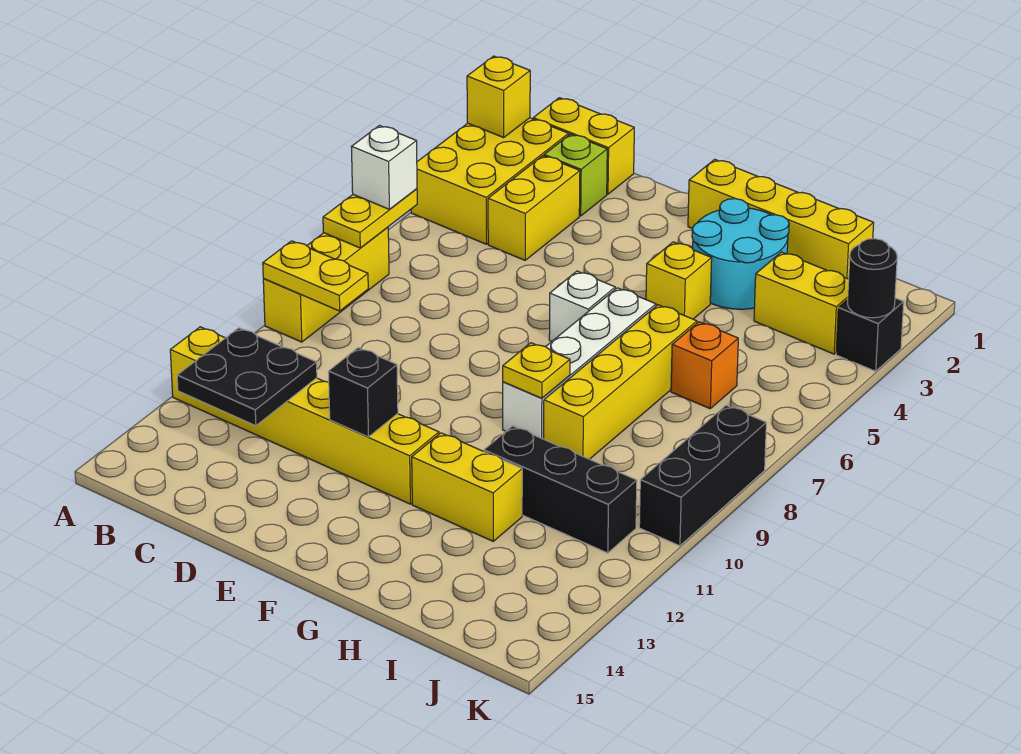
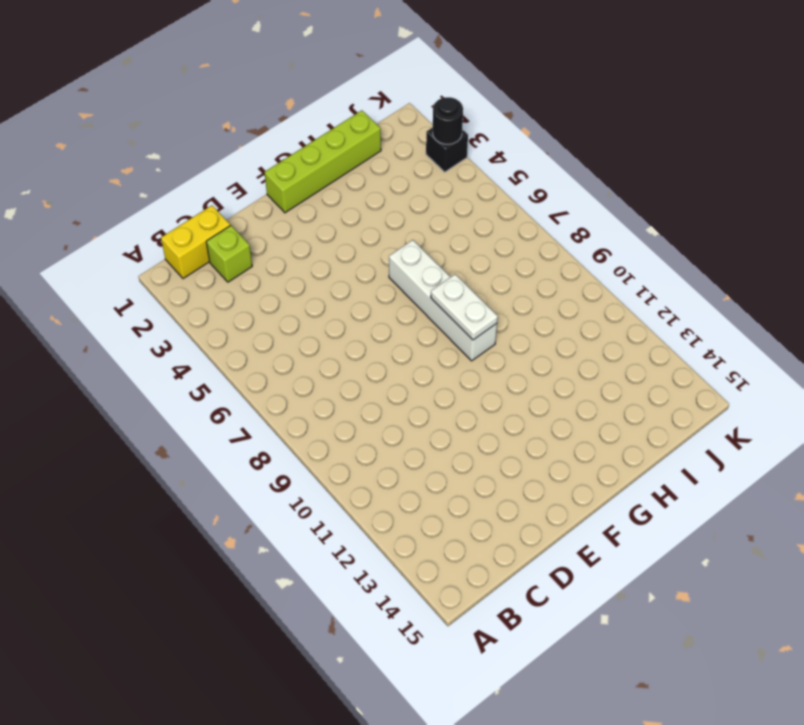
lime 1x4 brick [265,110,381,213] -> yellow 1x4 brick [688,159,874,279]
white 1x2 plate [431,274,498,340] -> yellow 1x1 plate [503,343,570,398]
none -> yellow 2x3 brick [411,118,569,244]
none -> yellow 1x3 brick [263,227,389,342]
none -> yellow 1x6 brick [170,327,439,504]

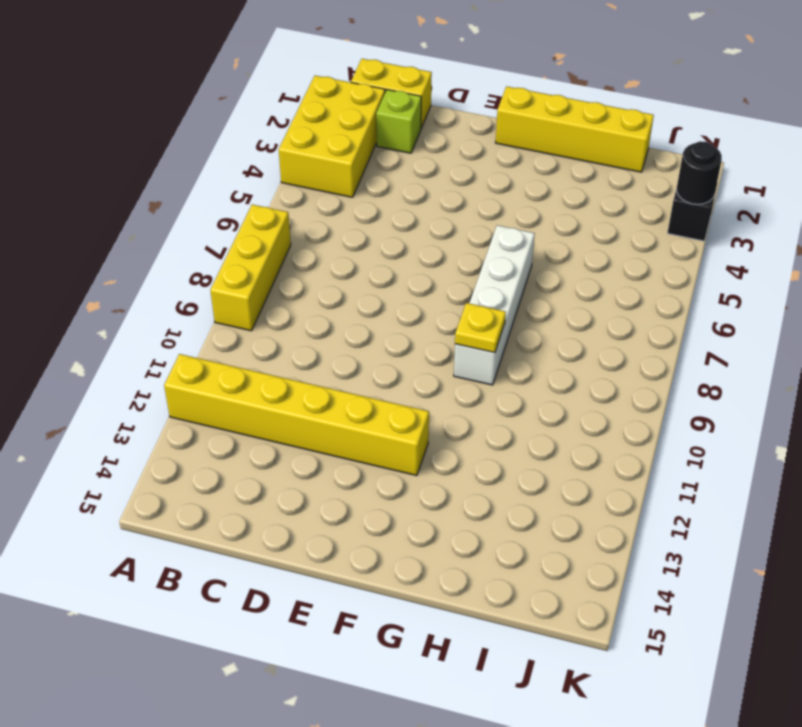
none -> yellow 1x2 brick [488,156,580,260]
none -> white 1x1 brick [549,271,615,341]
none -> cyan 2x2 round brick [692,199,789,309]

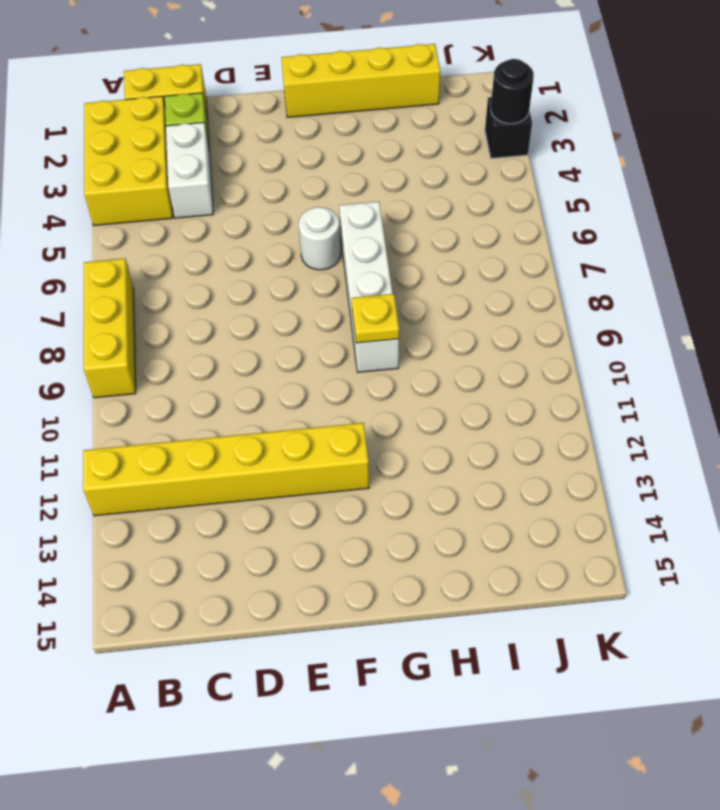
white 1x2 brick [166,122,213,218] -> yellow 1x2 brick [488,156,580,260]
white 1x1 round brick [299,207,341,270] -> white 1x1 brick [549,271,615,341]
none -> cyan 2x2 round brick [692,199,789,309]
none -> yellow 1x1 brick [646,242,712,319]
none -> yellow 1x2 brick [412,433,522,541]

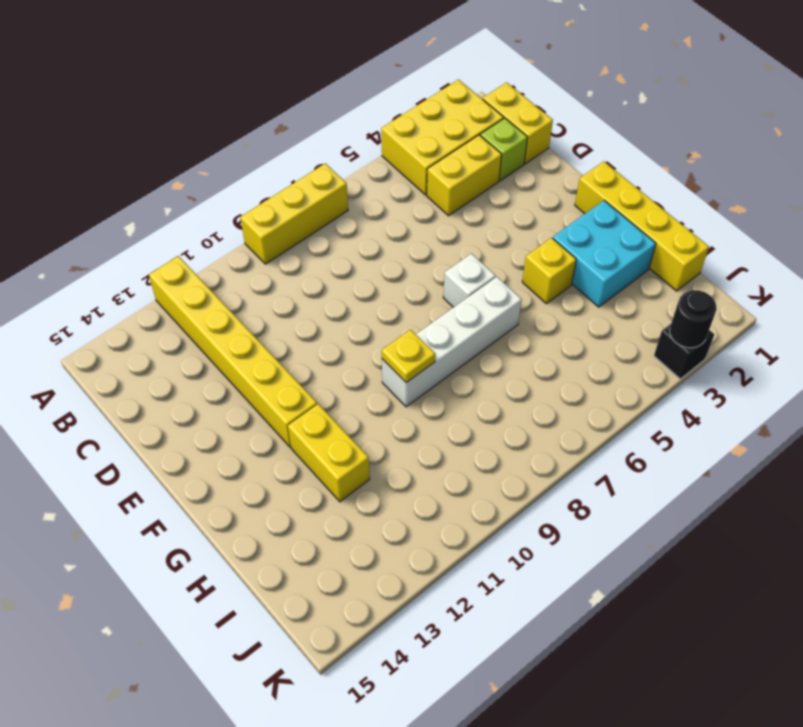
cyan 2x2 brick [553,200,656,307] -> cyan 2x2 round brick [692,199,789,309]
none -> yellow 1x4 brick [544,305,697,459]
none -> black 1x3 brick [484,426,637,553]
none -> yellow 1x2 brick [754,252,849,354]

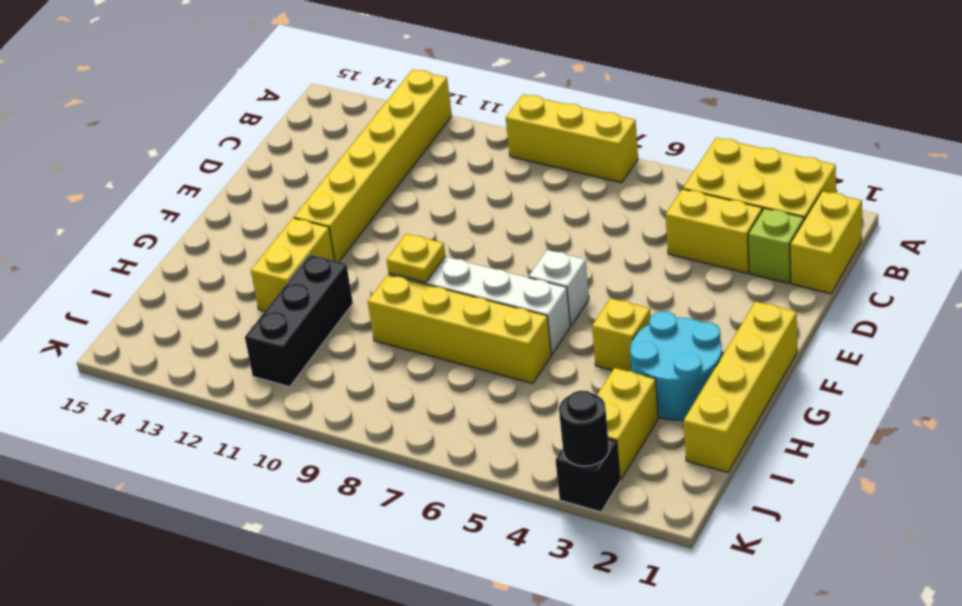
none -> orange 1x1 brick [671,322,738,409]
none -> black 1x3 brick [639,405,766,546]
none -> yellow 1x1 brick [467,56,530,138]

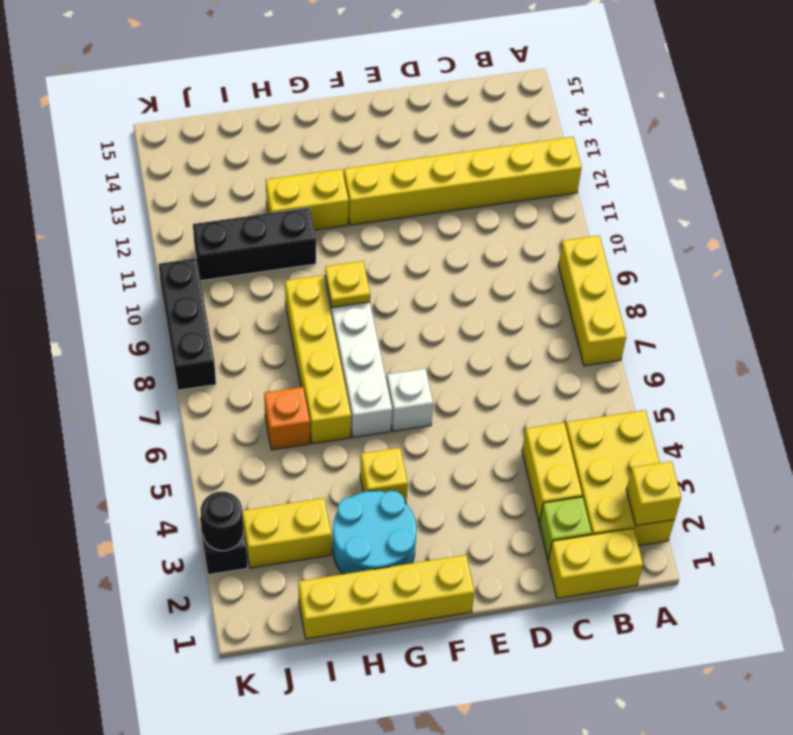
none -> yellow 1x2 plate [323,189,417,248]
none -> yellow 1x2 plate [263,241,368,311]
none -> black 2x2 plate [177,328,317,426]

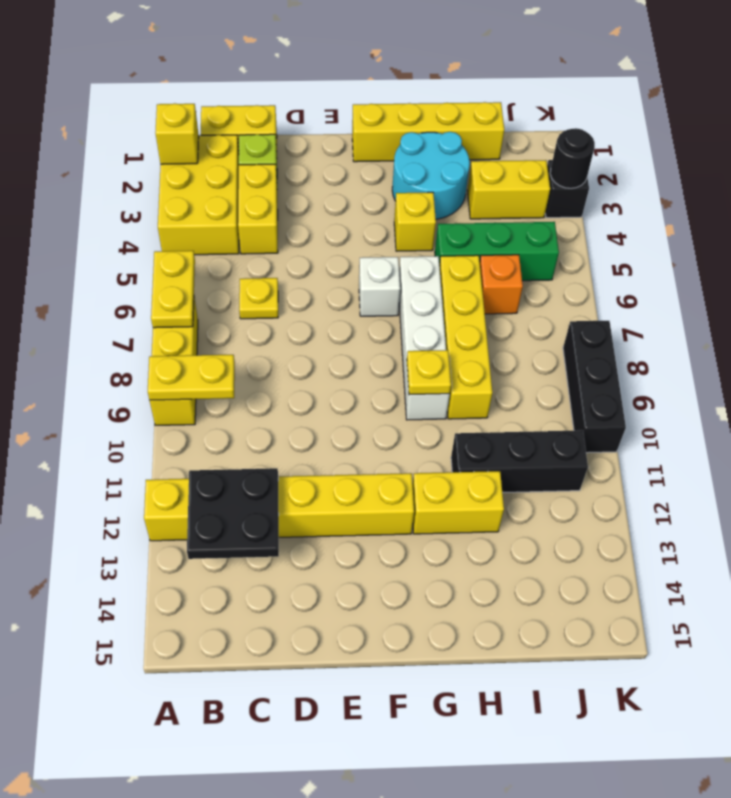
yellow 1x1 plate [239,278,278,319] -> none
green 1x3 brick [435,222,559,281] -> none
none -> black 1x1 brick [328,348,398,437]
none -> white 1x1 brick [351,126,417,209]

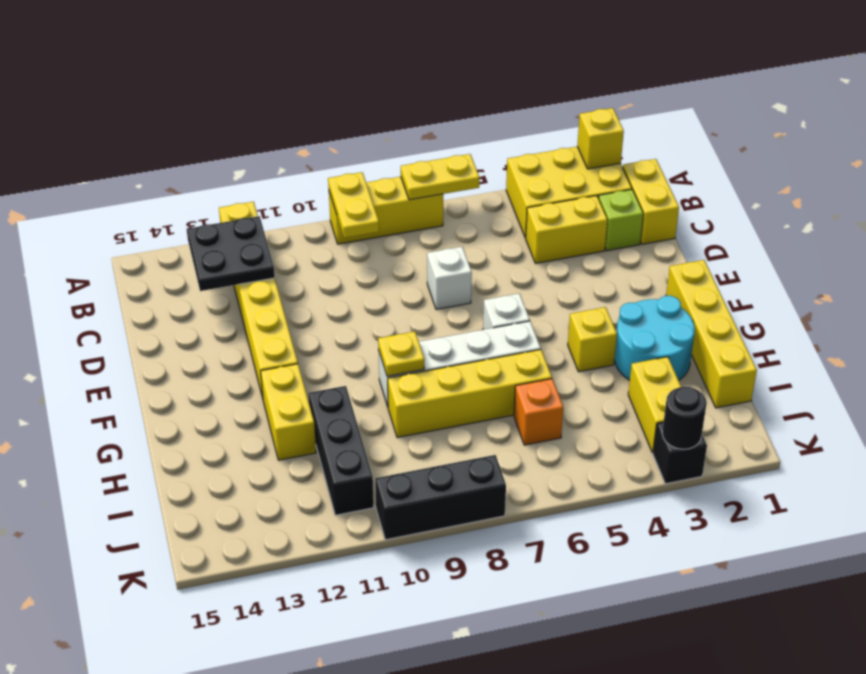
white 1x1 brick [427,247,472,309] -> white 1x1 brick moved to [351,126,417,209]
none -> black 1x1 brick [328,348,398,437]

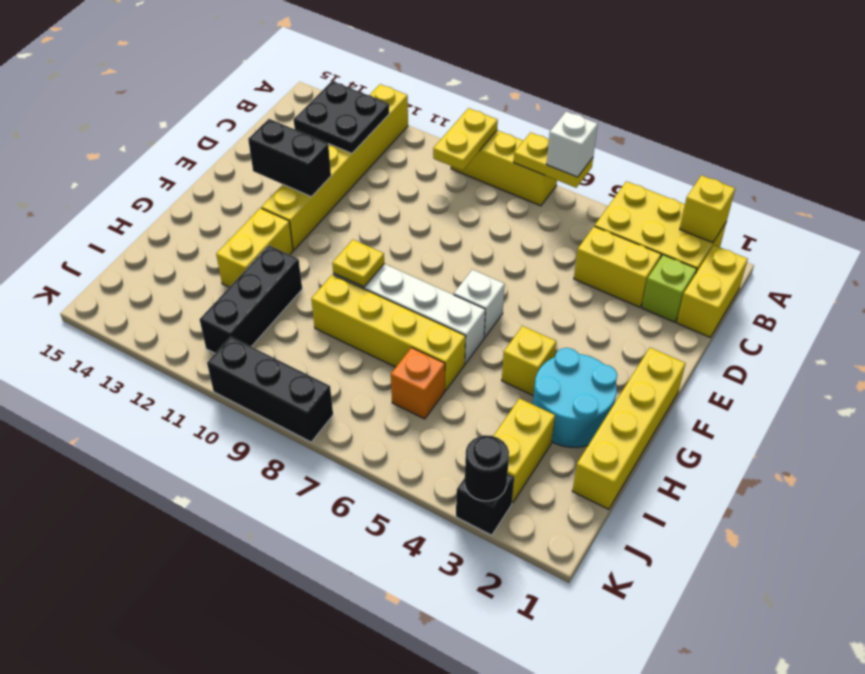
black 1x2 brick [248,119,331,197] -> black 1x1 brick [328,348,398,437]

